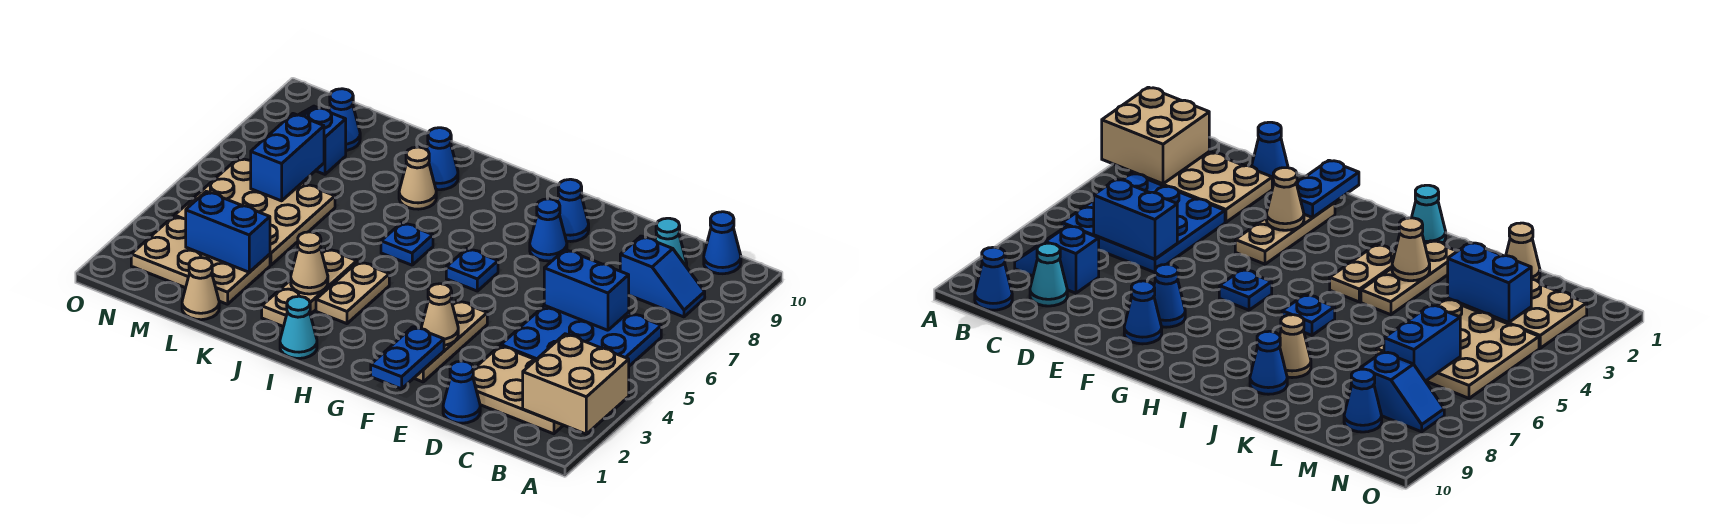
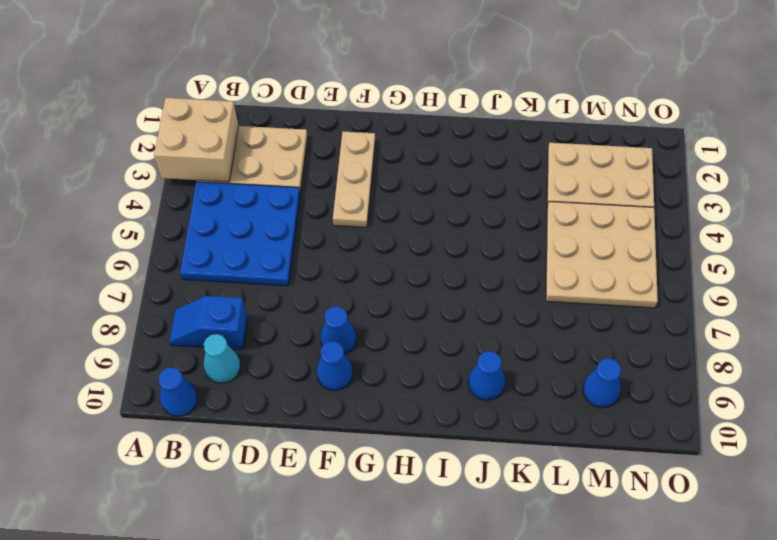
none -> blue 1x1 cone [443,361,480,423]
none -> blue 1x1 plate [446,248,498,291]
none -> cyan 1x1 cone [280,296,317,358]

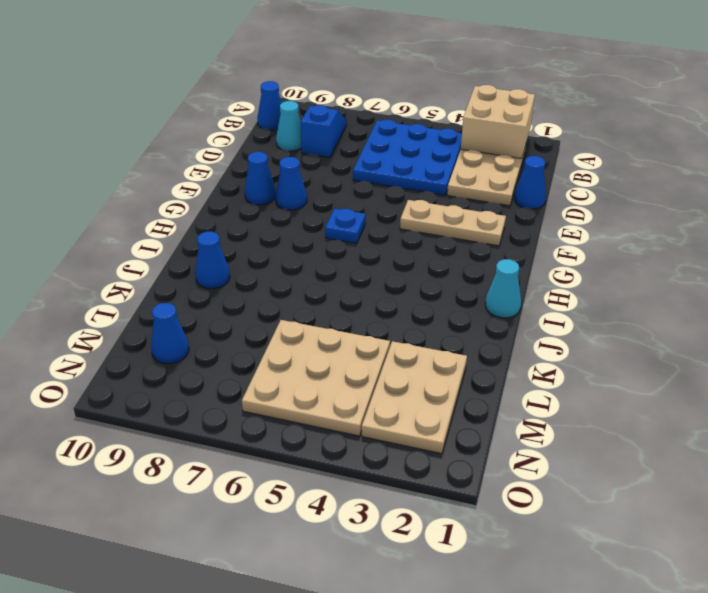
none -> tan 1x2 plate [316,261,389,324]
none -> blue 1x1 plate [381,223,433,265]
none -> tan 1x3 plate [262,249,357,327]

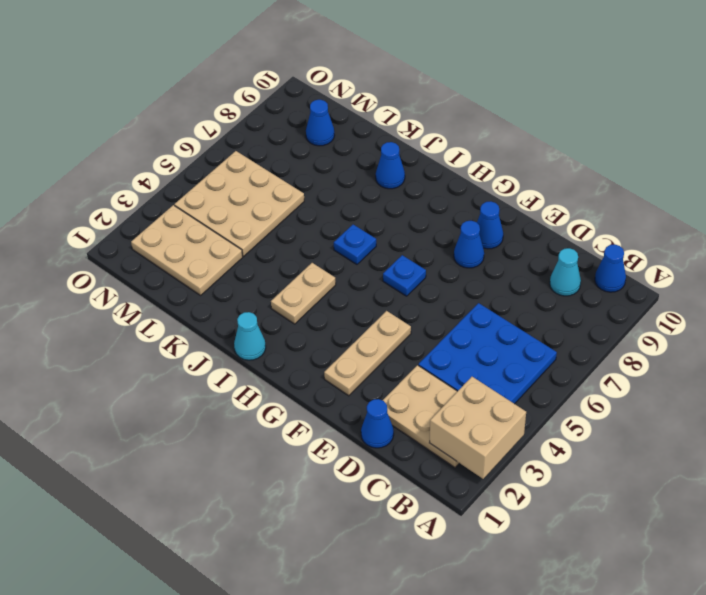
none -> blue 1x2 slope [620,236,705,317]
none -> tan 1x3 plate [262,249,357,327]
none -> tan 1x1 cone [399,147,436,209]

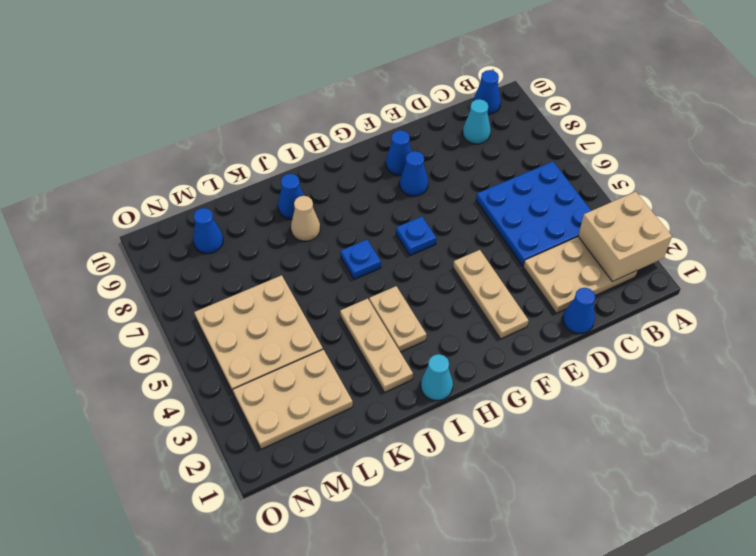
none -> blue 1x2 slope [620,236,705,317]
none -> tan 1x1 cone [182,258,219,320]
none -> blue 1x2 slope [299,106,346,174]

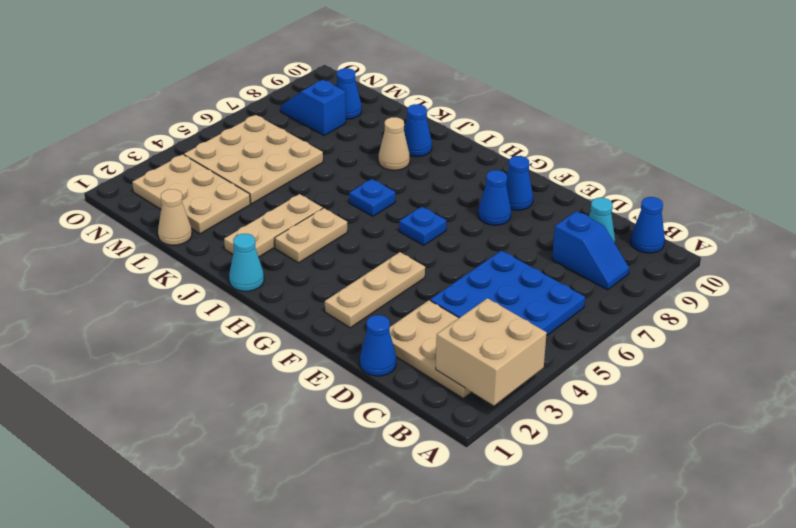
none -> blue 1x2 brick [544,250,629,330]
none -> blue 1x2 plate [371,327,444,389]
none -> tan 1x1 cone [421,284,458,345]

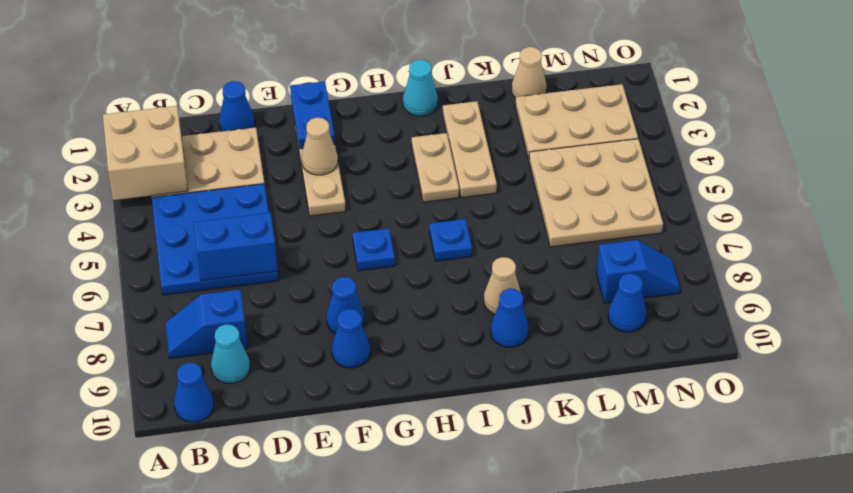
none -> tan 1x1 cone [291,232,328,294]
none -> blue 1x2 brick [186,191,270,272]
none -> blue 1x2 brick [251,114,324,201]

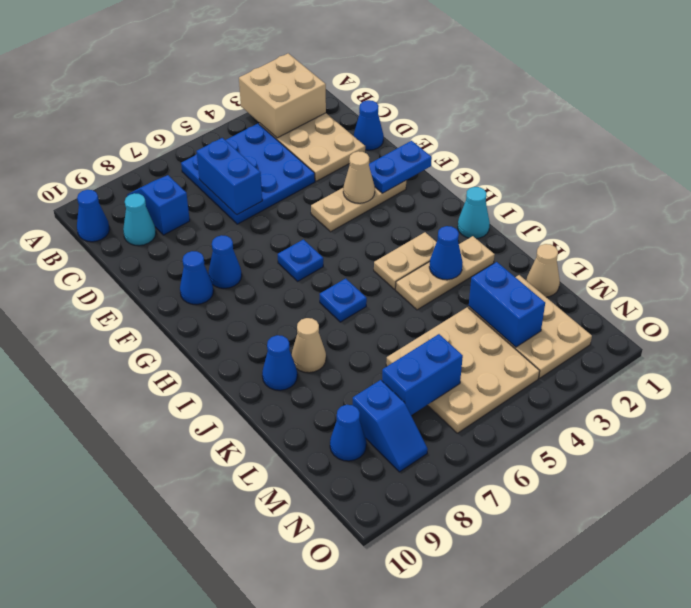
blue 1x1 cone [429,226,463,280] -> tan 1x1 cone [291,232,328,294]

